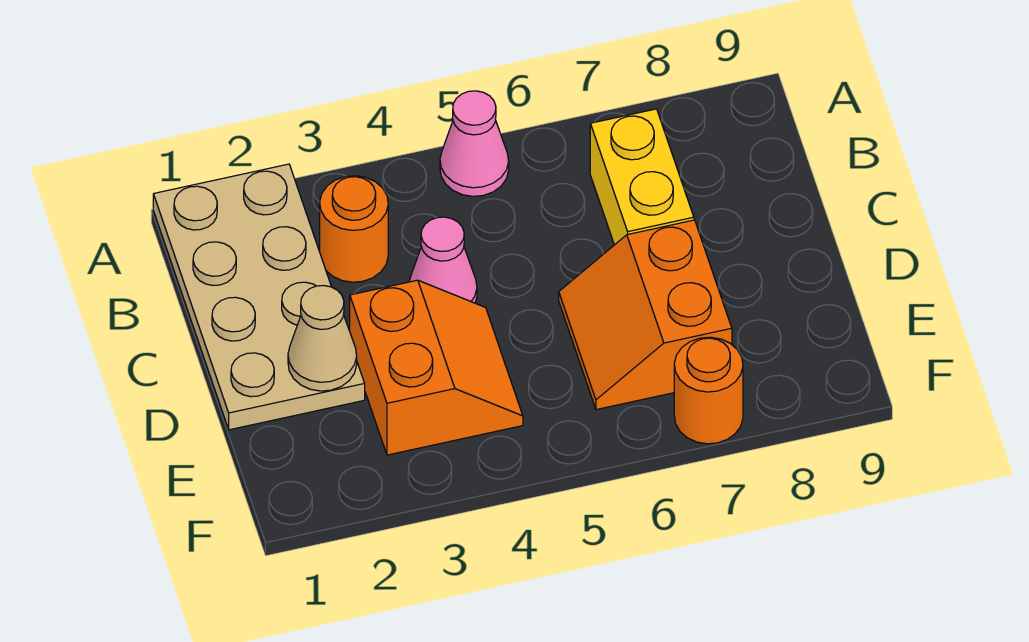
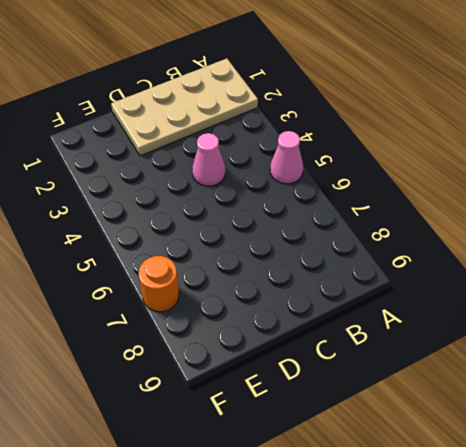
none -> orange 1x1 round brick [320,176,388,282]
none -> yellow 1x2 brick [590,109,694,245]

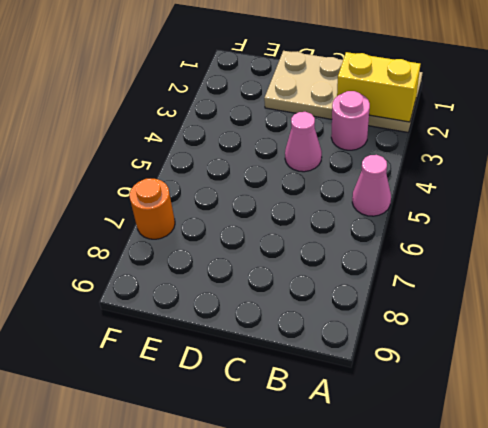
yellow 1x2 brick [337,52,420,122] -> yellow 1x2 brick moved to [590,109,694,245]
pink 1x1 round brick [331,91,370,150] -> orange 1x1 round brick [320,176,388,282]
none -> orange 2x2 slope [350,280,523,455]
none -> orange 2x2 slope [559,220,732,410]

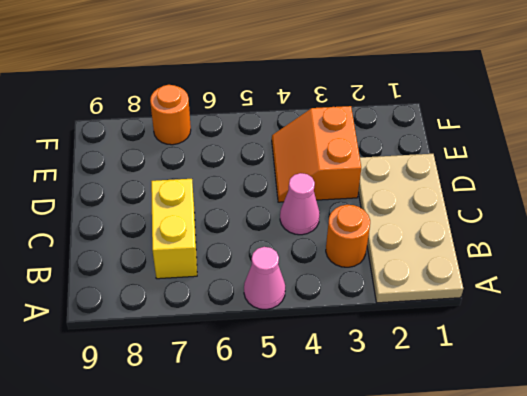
none -> orange 2x2 slope [559,220,732,410]
none -> tan 1x1 cone [288,286,357,391]

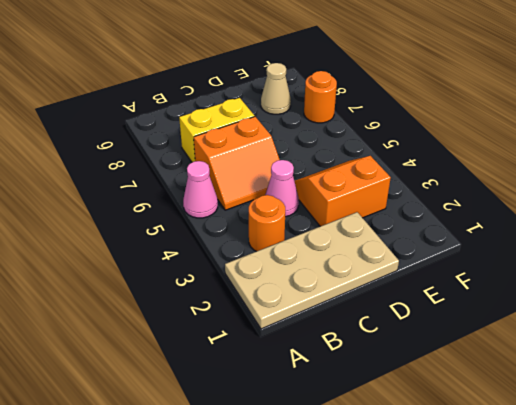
orange 2x2 slope [194,117,280,210] -> orange 2x2 slope moved to [559,220,732,410]
tan 1x1 cone [261,63,291,114] -> tan 1x1 cone moved to [288,286,357,391]

